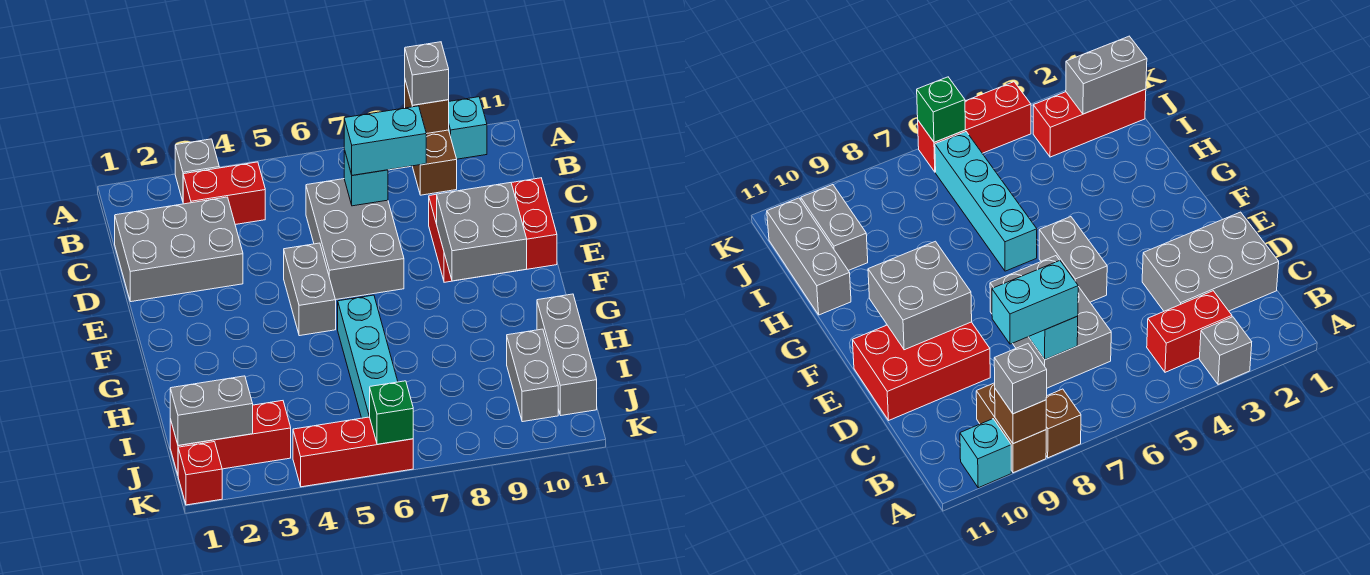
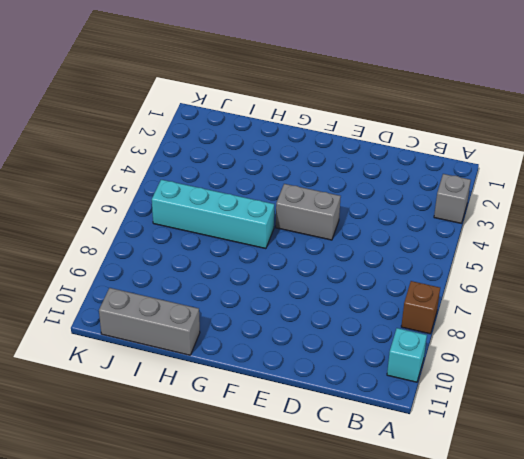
none -> brown 1x2 brick [412,130,457,195]
none -> red 1x2 brick [183,162,265,225]
none -> grey 2x3 brick [115,197,243,302]

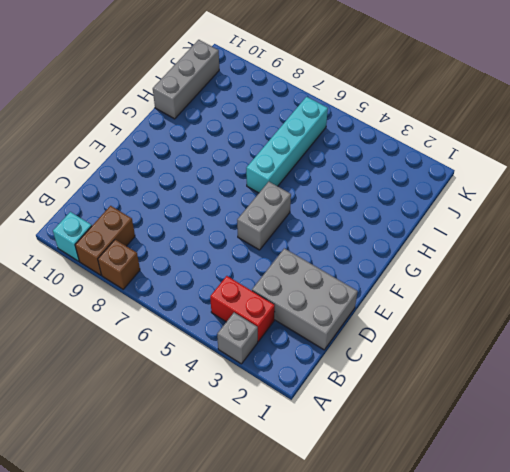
none -> grey 2x3 brick [306,179,404,300]
none -> red 2x3 brick [429,178,557,282]
none -> grey 1x2 brick [507,329,558,422]

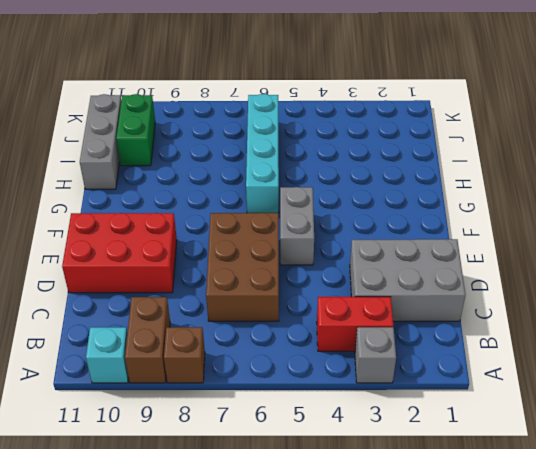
brown 2x3 brick [206,213,279,321] -> grey 2x3 brick [306,179,404,300]
green 1x2 brick [116,94,155,166] -> grey 1x2 brick [507,329,558,422]
none -> red 1x3 brick [170,401,291,474]
none -> red 1x1 brick [178,442,222,505]
none -> red 1x3 brick [293,417,413,487]

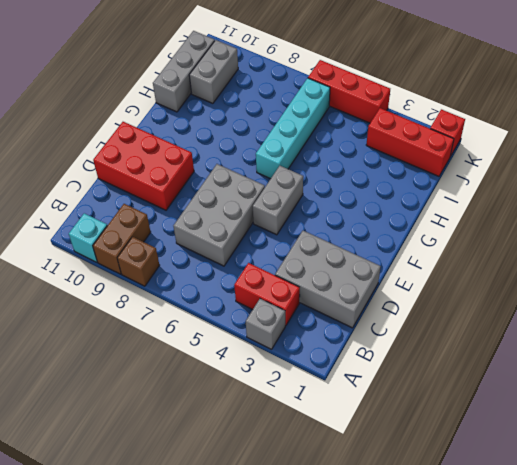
none -> brown 1x1 brick [405,81,449,134]
none -> cyan 1x1 brick [344,150,388,206]
none -> grey 2x2 brick [437,183,527,281]

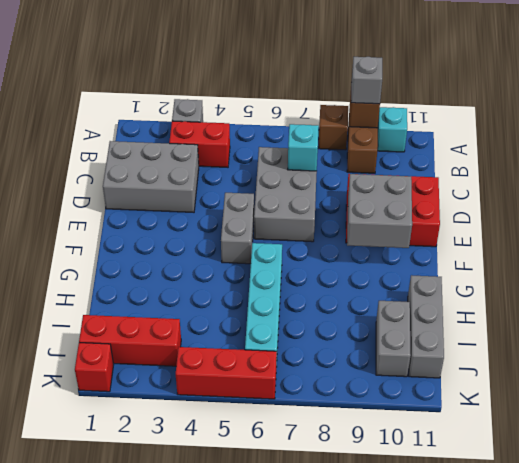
none -> grey 1x2 brick [170,376,253,446]
none -> green 1x1 brick [370,381,413,444]
none -> cyan 1x2 brick [344,106,426,175]

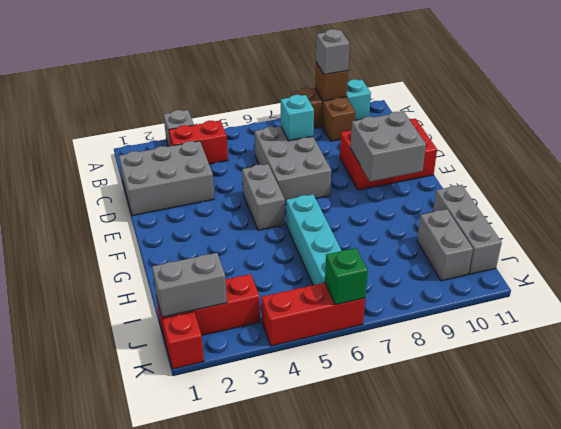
none -> cyan 1x2 brick [344,106,426,175]

